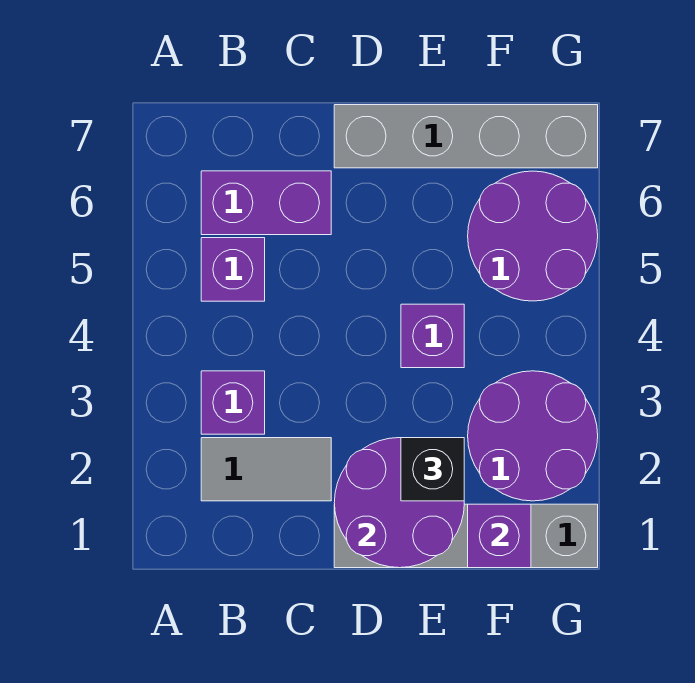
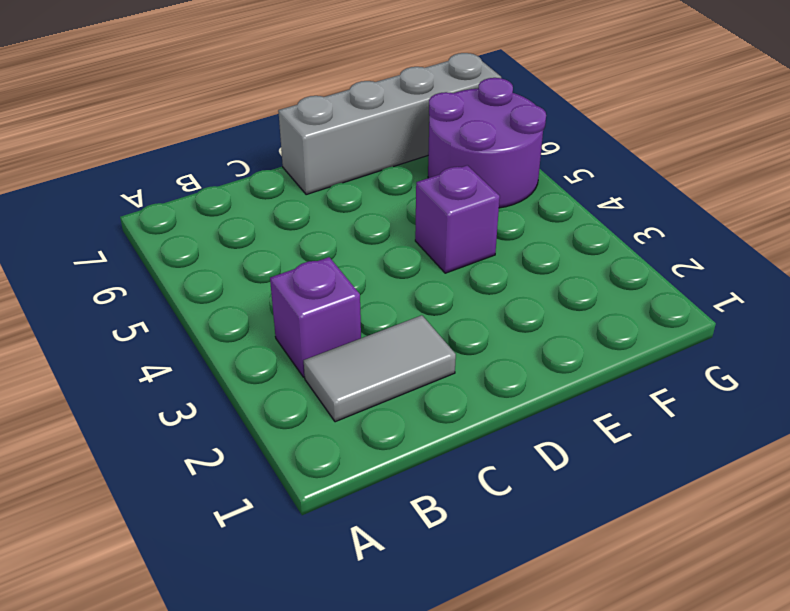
none -> purple 1x1 brick [201,238,265,301]
none -> purple 1x2 brick [201,171,331,235]
none -> grey 1x4 brick [334,504,598,568]

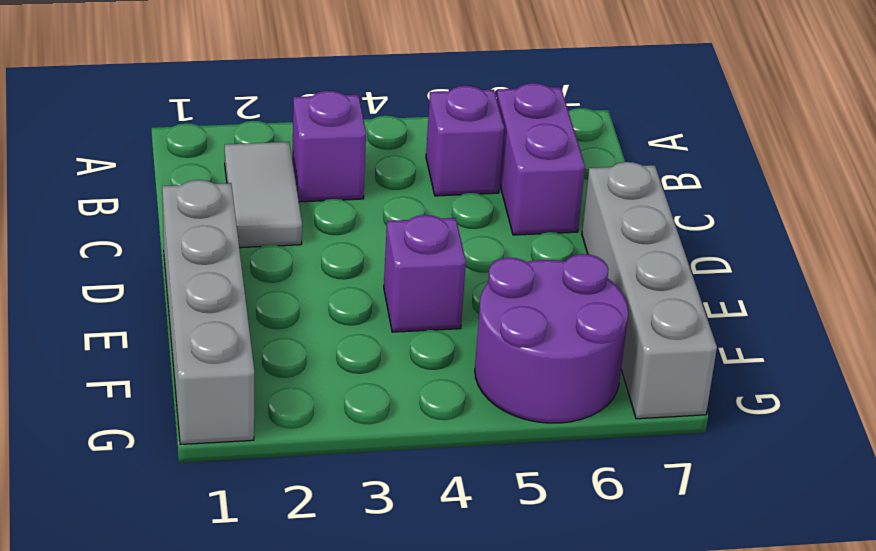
none -> purple 2x2 round brick [468,371,598,501]
none -> purple 2x2 round brick [334,438,464,568]
none -> purple 1x1 brick [468,504,531,568]

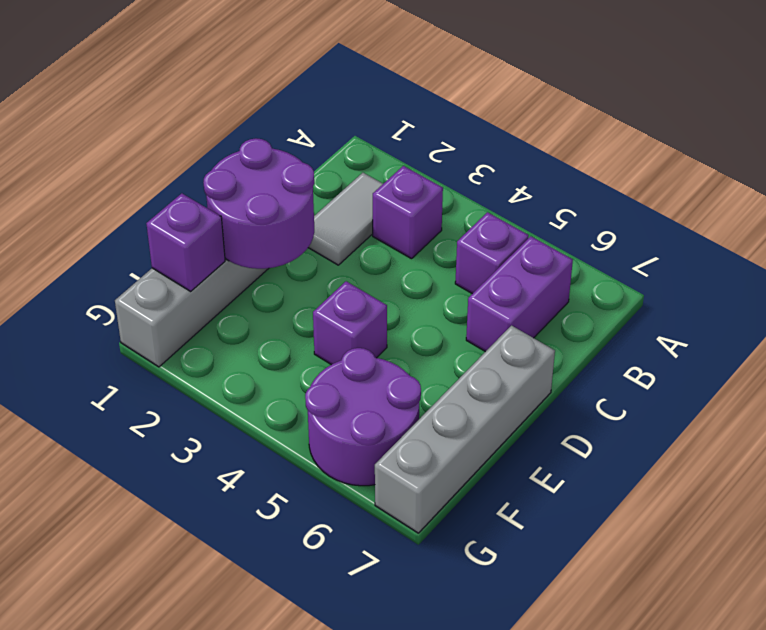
none -> purple 2x2 round brick [468,371,598,501]
none -> black 1x1 brick [401,438,464,501]

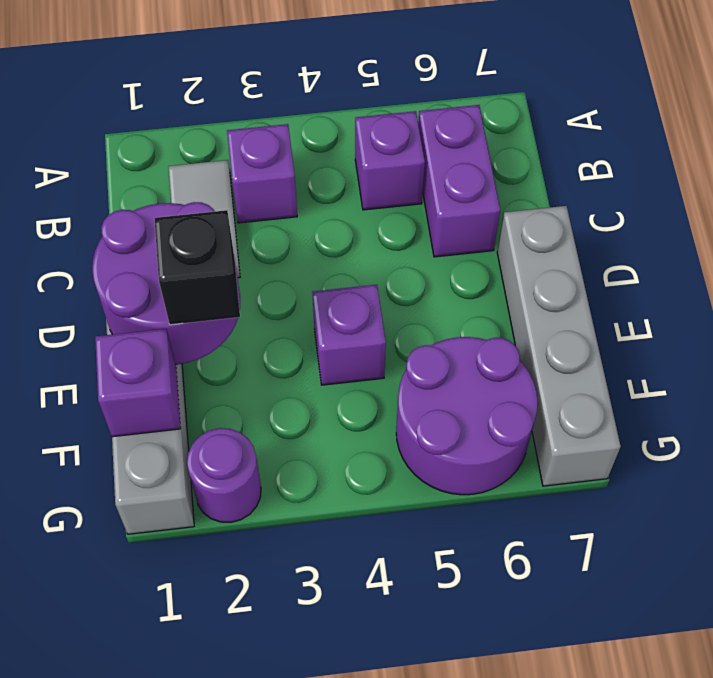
purple 1x1 round brick [187,428,261,522] -> purple 2x2 round brick [468,371,598,501]

